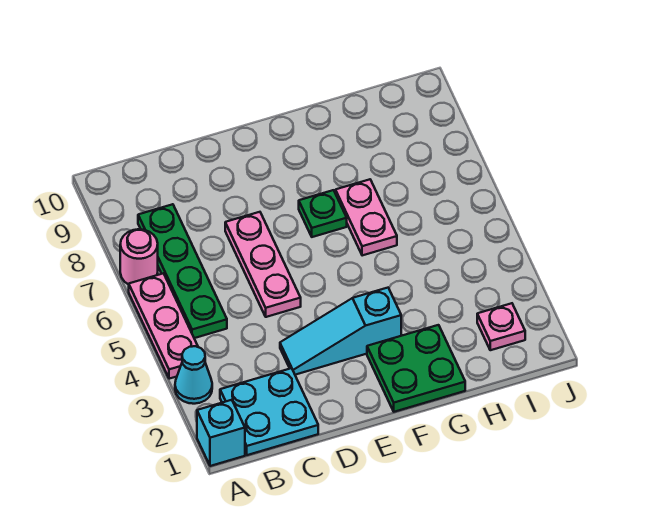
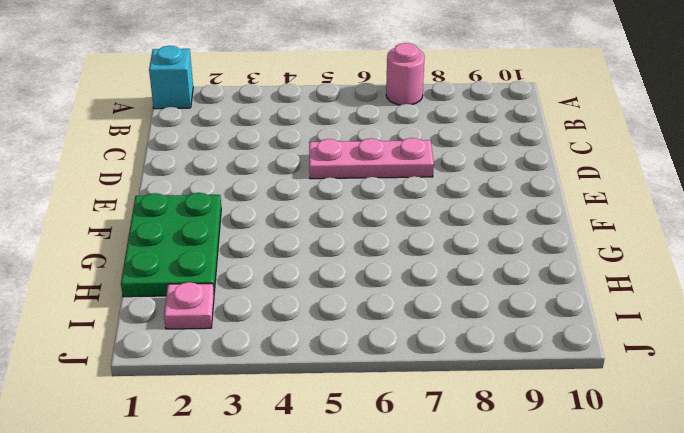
green 2x3 plate [121,193,221,297] -> green 2x2 plate [367,325,465,412]
none -> cyan 1x1 cone [175,346,212,404]
none -> pink 1x3 plate [129,273,198,379]
none -> cyan 2x2 plate [220,368,318,455]

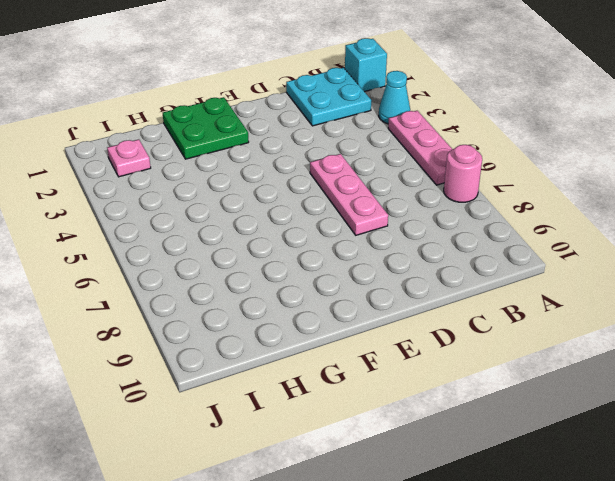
none -> green 1x4 plate [138,204,227,338]
none -> cyan 1x3 slope [280,288,401,375]
none -> green 1x1 plate [299,190,347,237]

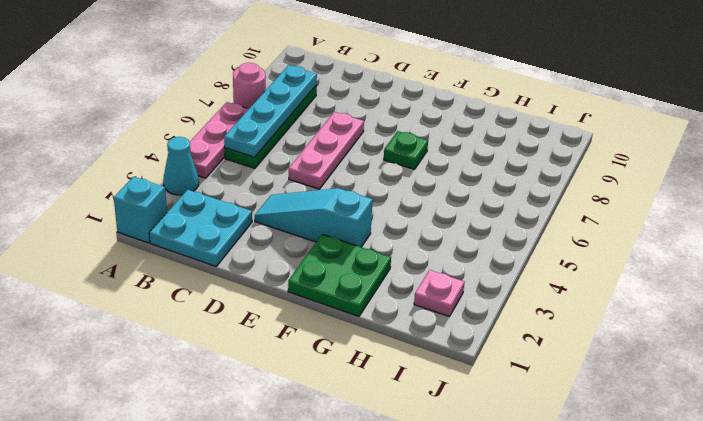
cyan 1x4 plate [224,65,317,157] -> none
none -> pink 1x2 plate [335,179,397,256]

